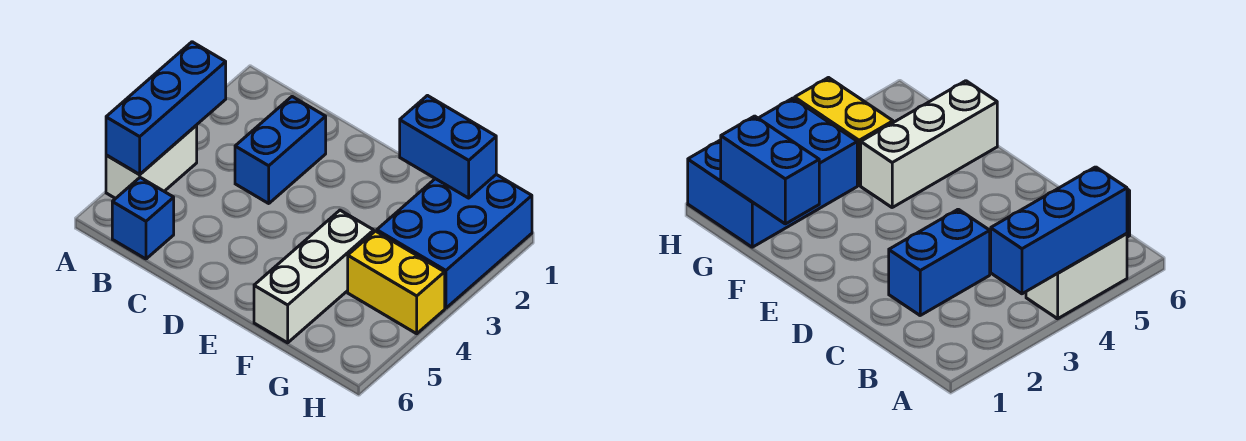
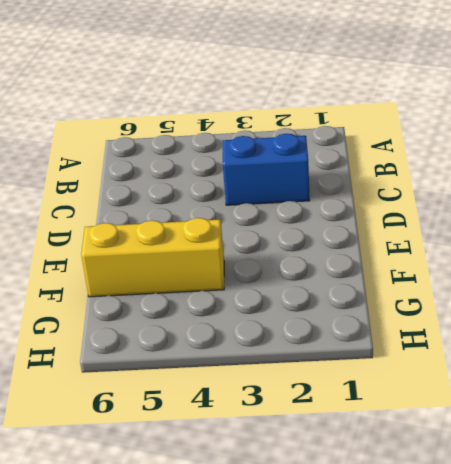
yellow 1x3 brick [81,218,224,297] -> white 1x3 brick [254,210,374,343]
none -> white 1x2 brick [106,126,197,199]
none -> blue 1x1 brick [112,178,174,259]

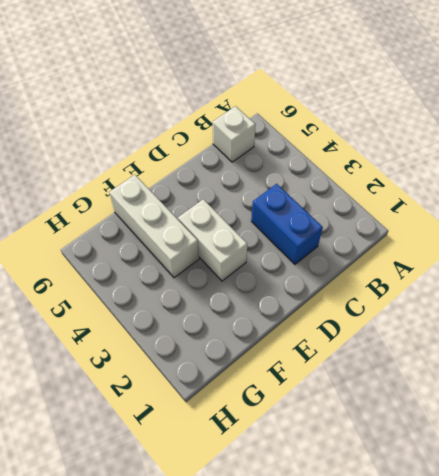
white 1x1 brick [213,106,256,162] -> blue 1x1 brick [112,178,174,259]
white 1x2 brick [178,199,247,281] -> white 1x2 brick moved to [106,126,197,199]
none -> blue 2x3 brick [377,175,532,308]
none -> yellow 1x2 brick [348,231,445,334]

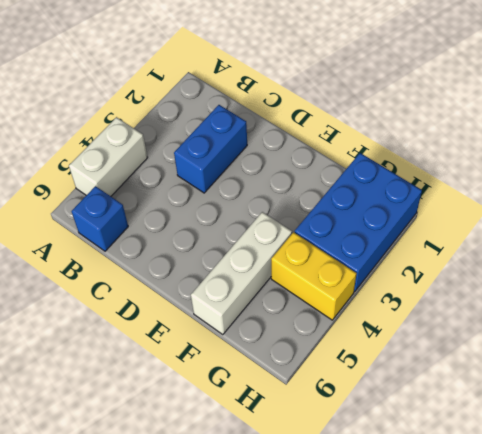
none -> blue 1x3 brick [106,42,226,174]
none -> blue 1x2 brick [400,96,496,198]

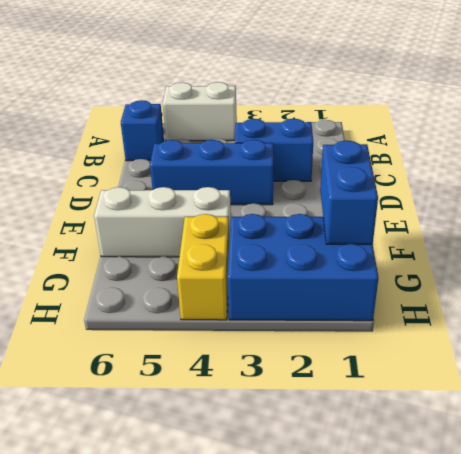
blue 1x3 brick [150,140,273,205] -> blue 1x3 brick moved to [106,42,226,174]

